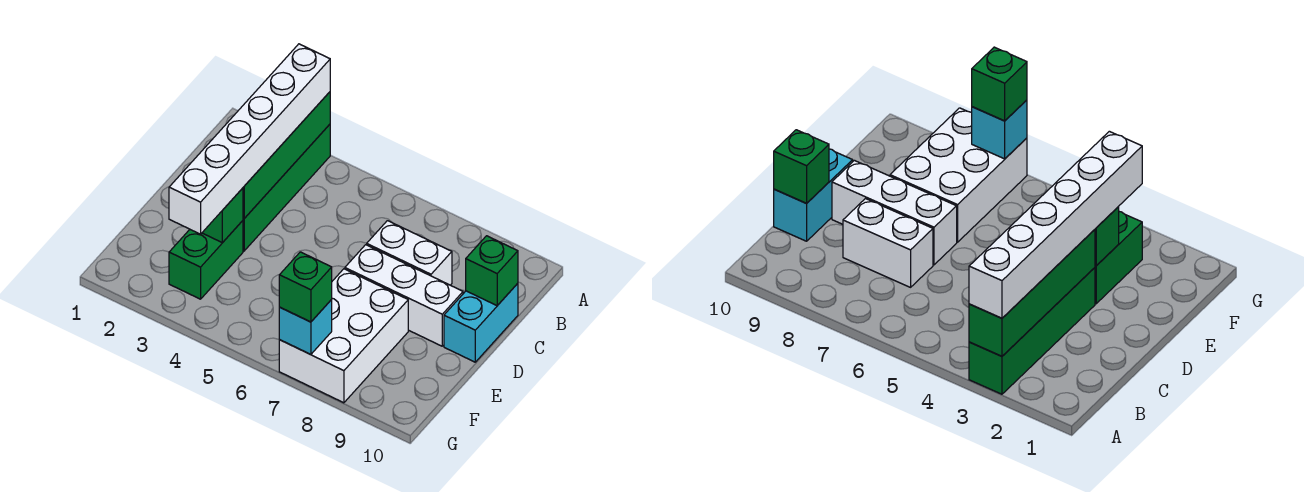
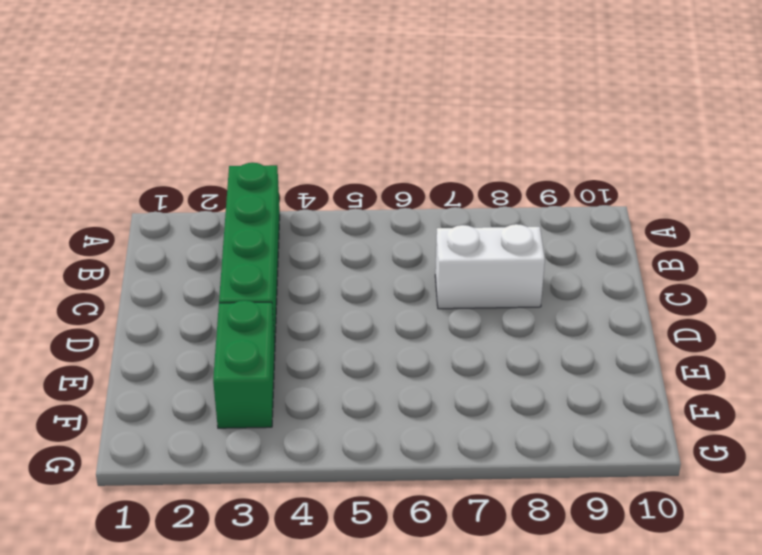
none -> cyan 1x2 brick [444,283,518,362]
none -> white 1x3 brick [345,245,463,346]
none -> white 2x3 brick [279,269,408,403]

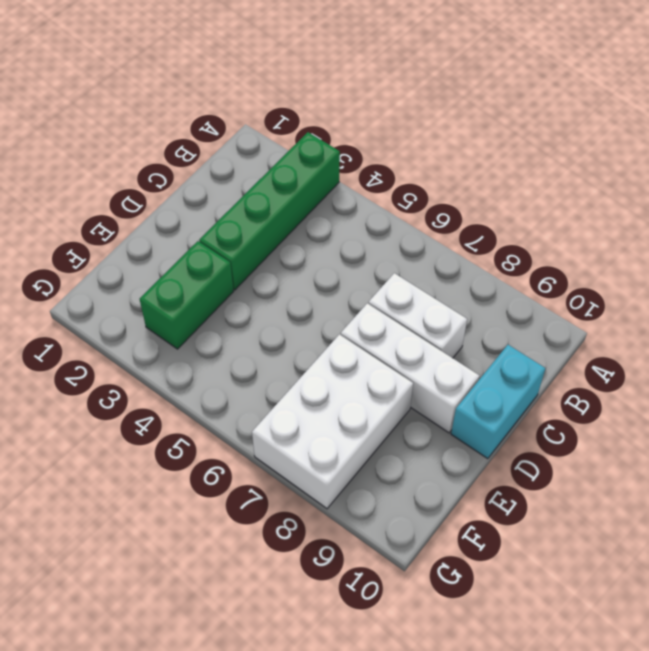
none -> green 1x4 brick [243,92,330,219]
none -> green 1x1 brick [466,236,518,306]
none -> green 1x1 brick [202,188,243,243]

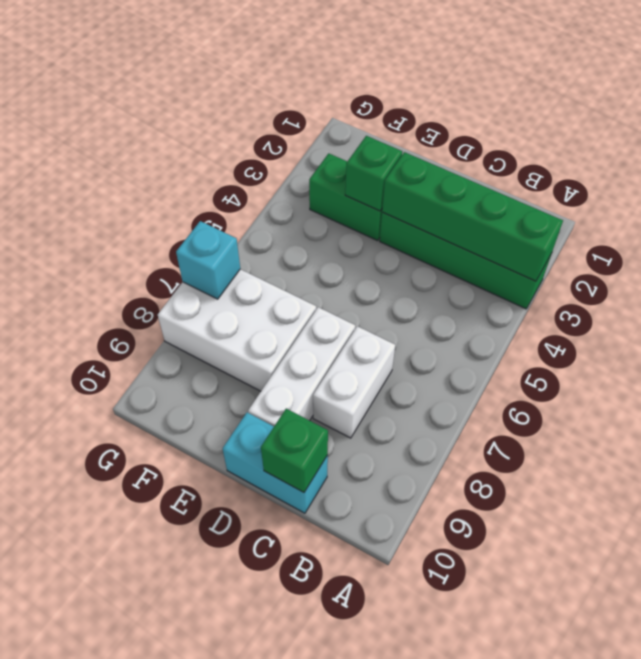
none -> white 1x6 brick [169,44,330,234]
none -> green 1x1 brick [279,252,332,322]

